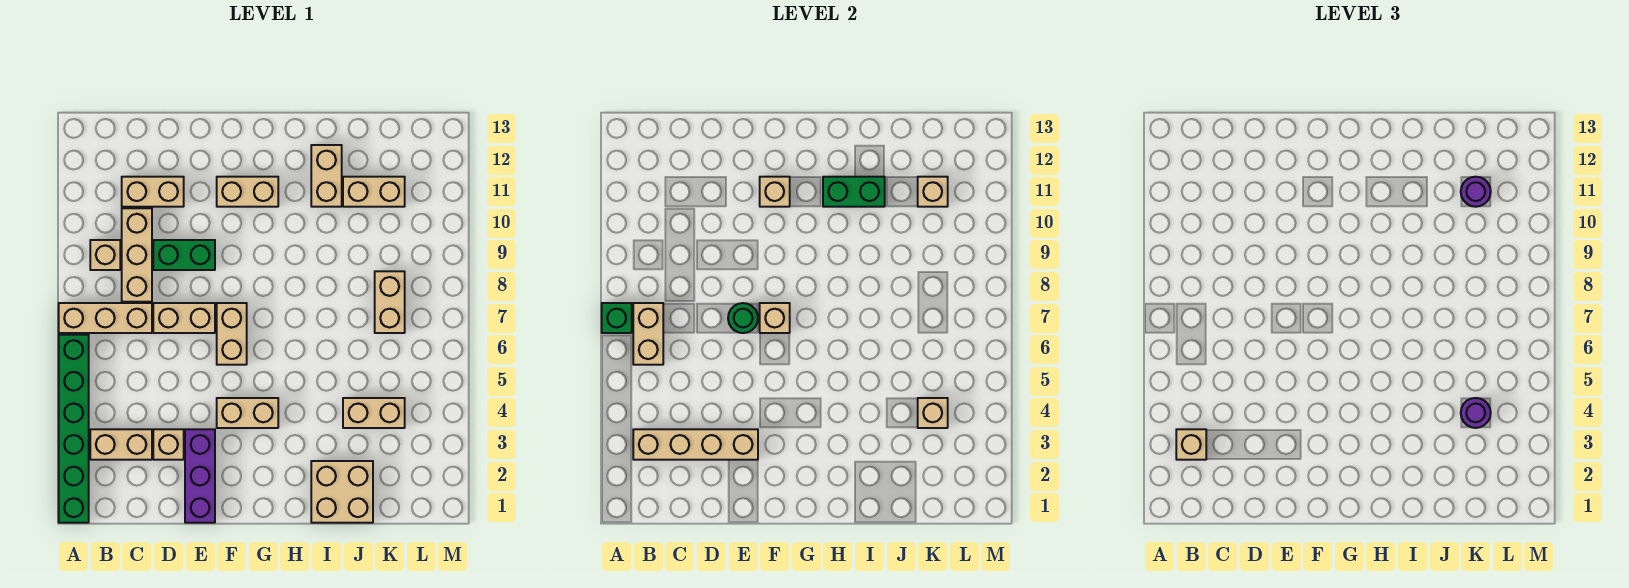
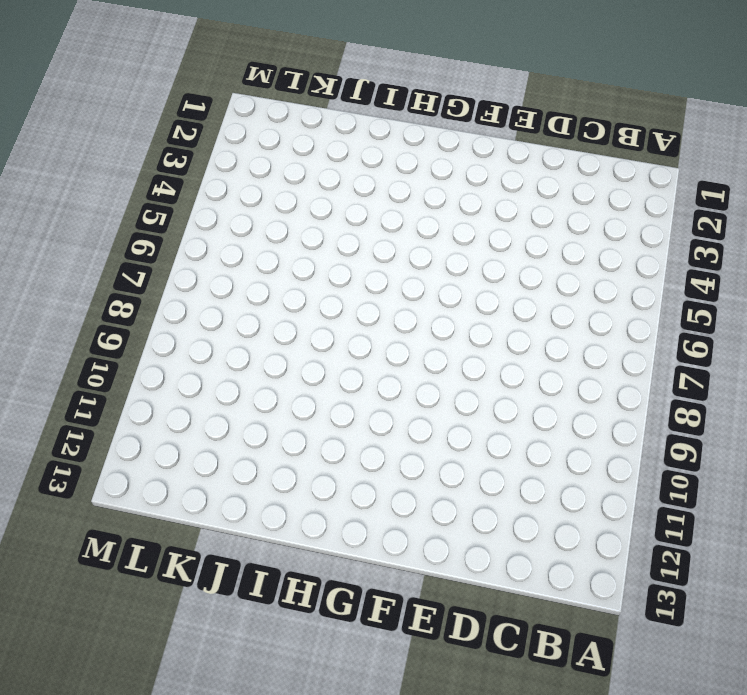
none -> green 1x6 brick [59,335,89,523]
none -> tan 1x3 brick [59,303,152,333]
none -> tan 1x2 brick [90,429,152,460]
none -> tan 1x1 brick [90,240,120,270]

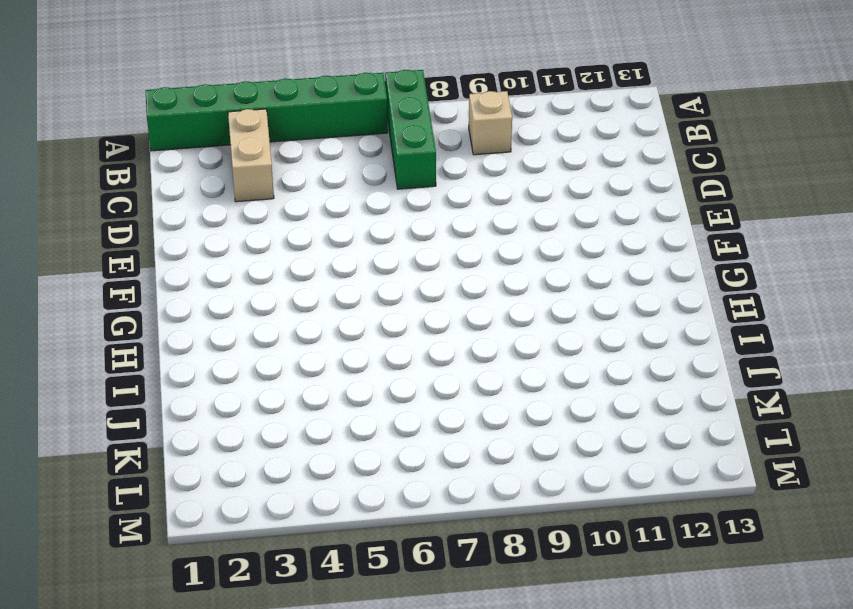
green 1x3 brick [385,70,436,189] -> tan 1x3 brick [59,303,152,333]
none -> tan 1x3 brick [122,208,152,302]
none -> tan 1x2 brick [122,177,184,207]
none -> tan 1x1 brick [153,429,184,460]
none -> tan 1x2 brick [153,303,215,333]

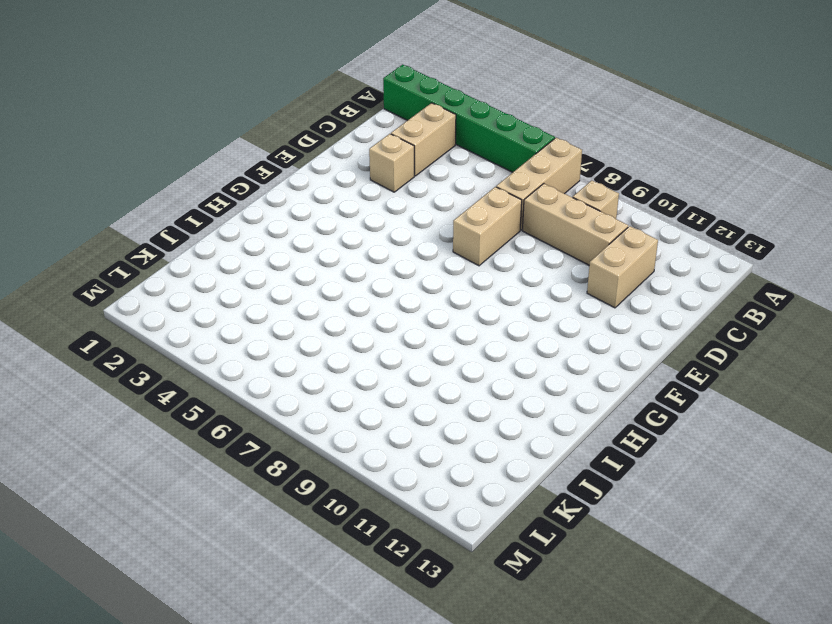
none -> green 1x2 brick [153,240,215,270]
none -> purple 1x3 brick [185,429,215,523]
none -> tan 1x2 brick [217,398,278,428]
none -> tan 1x2 brick [217,303,247,365]

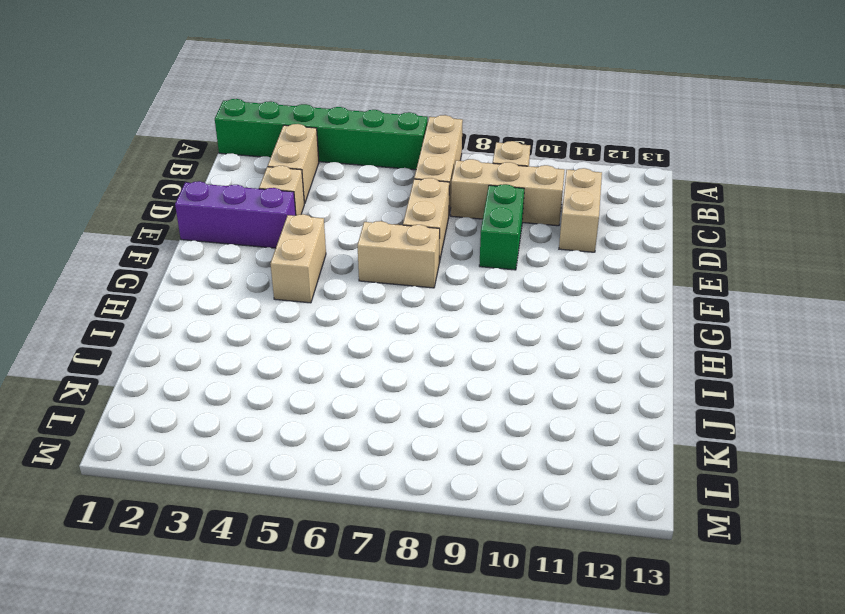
none -> tan 1x2 brick [217,177,278,207]
none -> tan 2x2 brick [311,461,373,523]
none -> tan 1x2 brick [311,145,342,207]
none -> tan 1x2 brick [343,398,405,428]

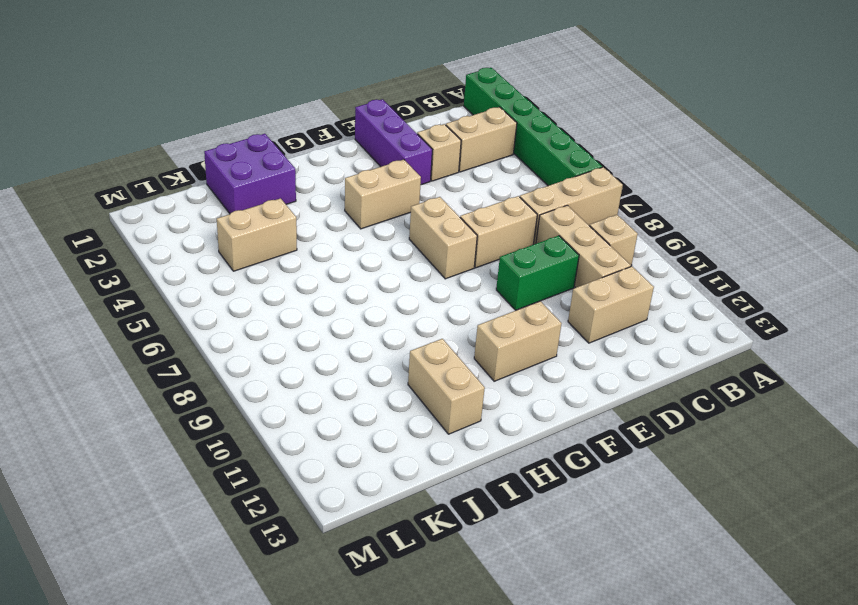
purple 2x2 brick [204,134,296,213] -> tan 2x2 brick [311,461,373,523]
none -> tan 1x2 brick [343,177,405,207]
none -> tan 1x2 brick [375,271,405,333]
none -> green 1x1 brick [602,303,632,333]
none -> tan 1x4 brick [633,429,758,460]

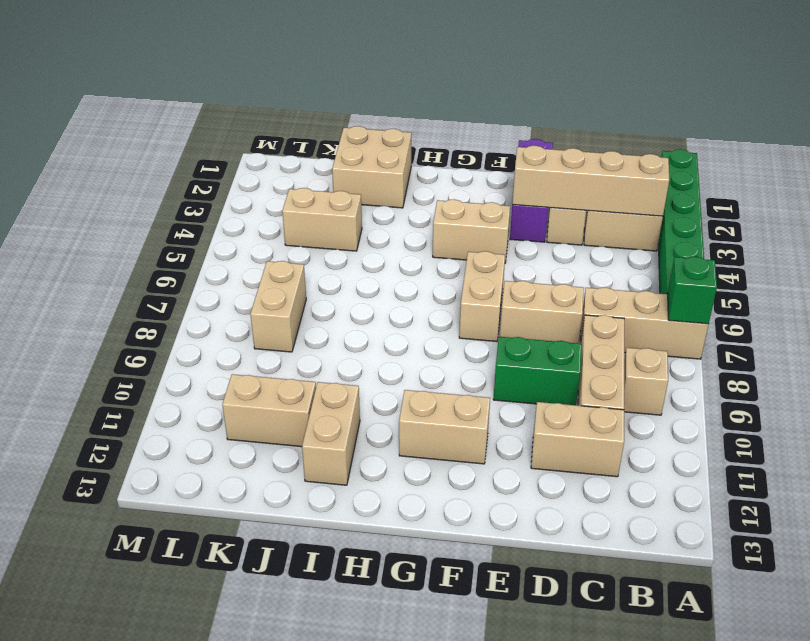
none -> tan 1x2 brick [633,303,663,365]
none -> green 1x1 round brick [728,303,758,333]
none -> tan 1x1 brick [760,303,790,333]
none -> tan 1x1 brick [760,177,790,207]

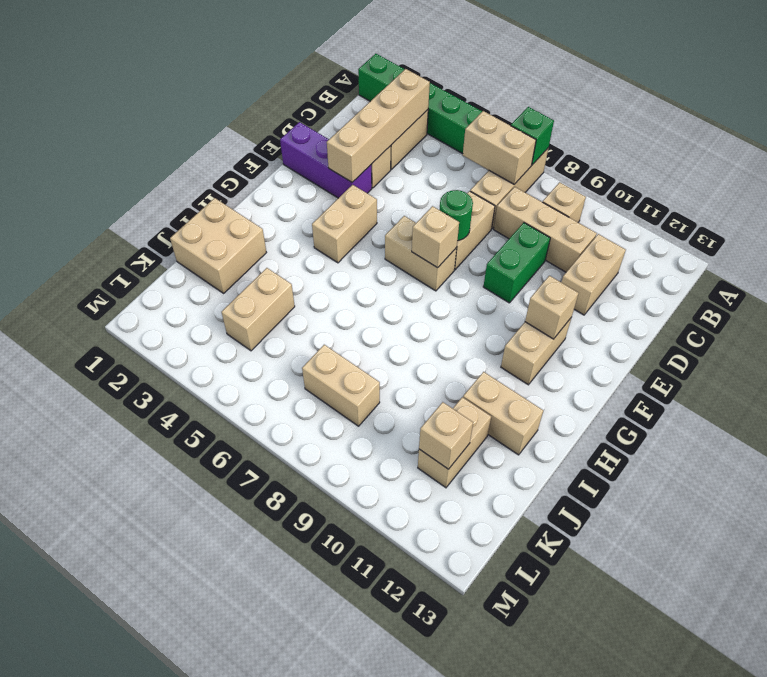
none -> green 1x2 brick [823,177,885,207]
none -> tan 1x1 brick [918,398,948,428]
none -> tan 1x1 brick [1176,429,1206,460]
none -> purple 1x1 round brick [1461,398,1491,428]

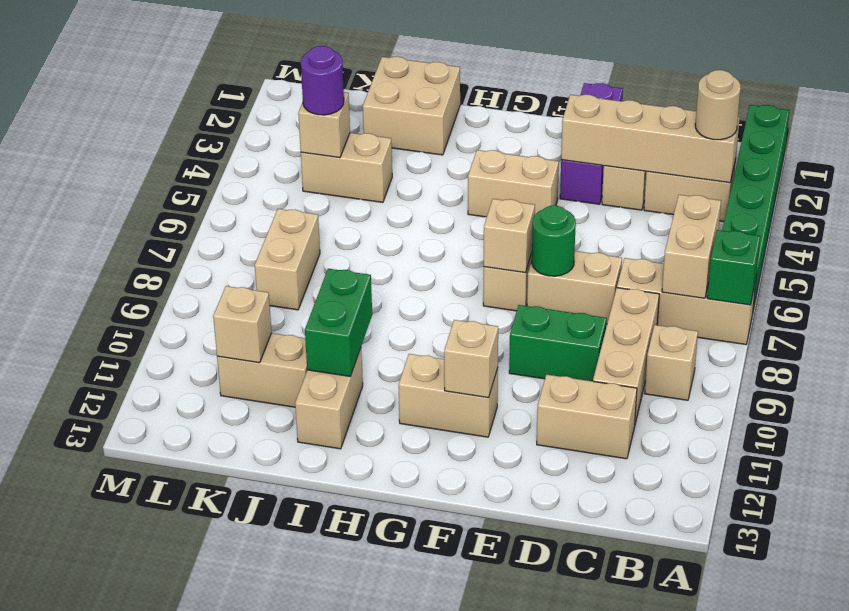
tan 1x1 round brick [695,70,741,140] -> tan 1x1 brick [1176,429,1206,460]
green 1x2 brick [305,269,372,377] -> green 1x2 brick turned to [823,177,885,207]
none -> purple 1x1 round brick [1461,177,1491,207]

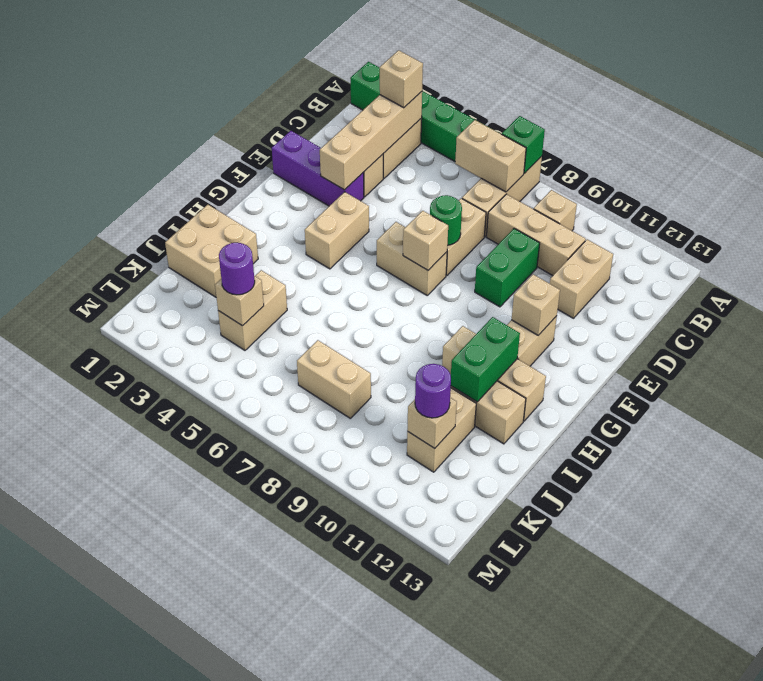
tan 1x3 brick [442,326,546,421] -> none

